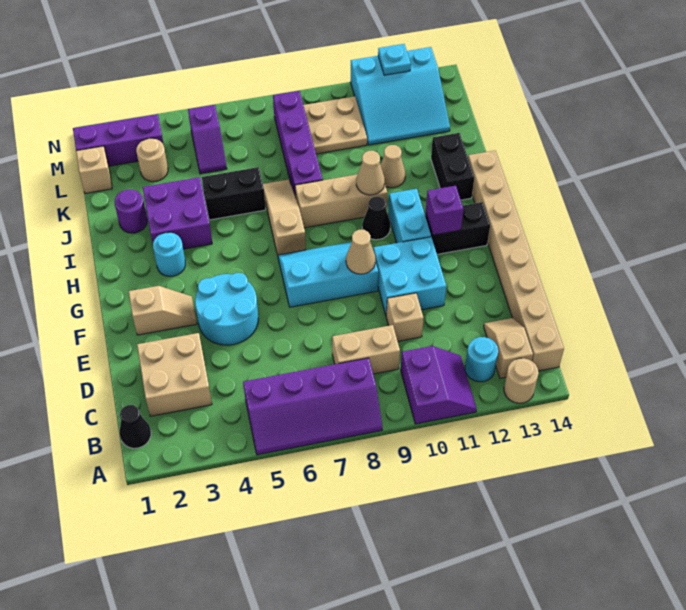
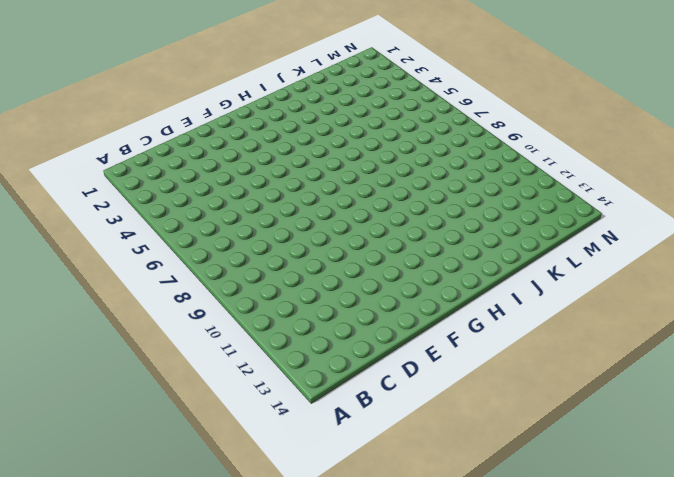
none -> purple 2x4 slope [243,358,382,455]
none -> purple 2x2 slope [401,346,477,424]
none -> tan 1x1 round brick [504,358,539,403]
none -> black 1x1 cone [120,405,151,448]

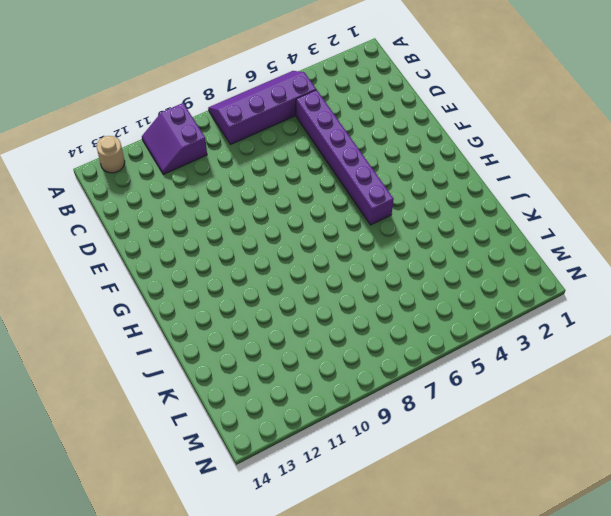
purple 1x6 brick [296,90,394,225] -> cyan 2x2 round brick [195,273,258,345]
none -> black 1x1 cone [120,405,151,448]
none -> cyan 1x1 round brick [465,337,498,382]
none -> tan 1x2 slope [484,318,533,378]
none -> tan 1x8 brick [468,151,564,371]

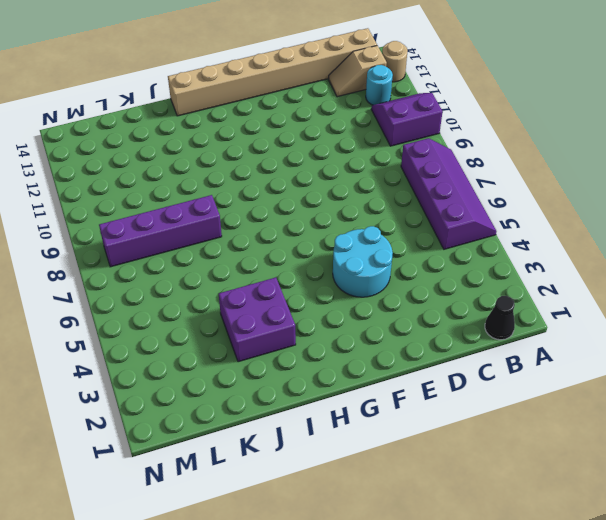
none -> tan 2x2 brick [137,333,212,416]
none -> tan 1x2 brick [332,325,400,374]
none -> tan 1x1 brick [386,293,424,341]
none -> cyan 2x2 brick [373,237,446,315]

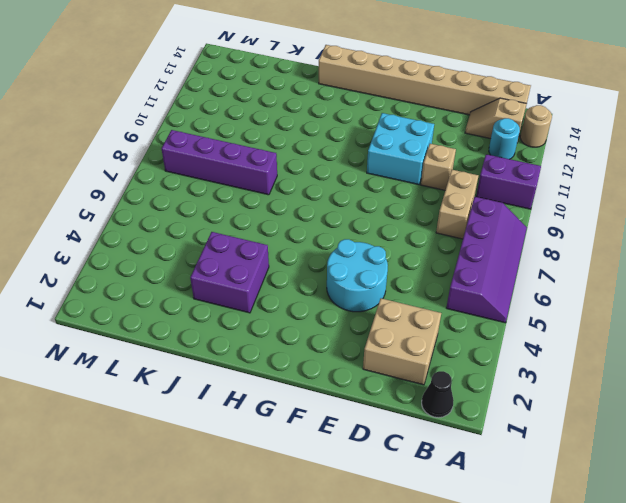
none -> tan 1x2 slope [129,286,197,335]
none -> cyan 2x3 slope [278,242,378,307]
none -> cyan 1x2 brick [388,189,431,243]
none -> black 1x2 brick [425,202,490,254]

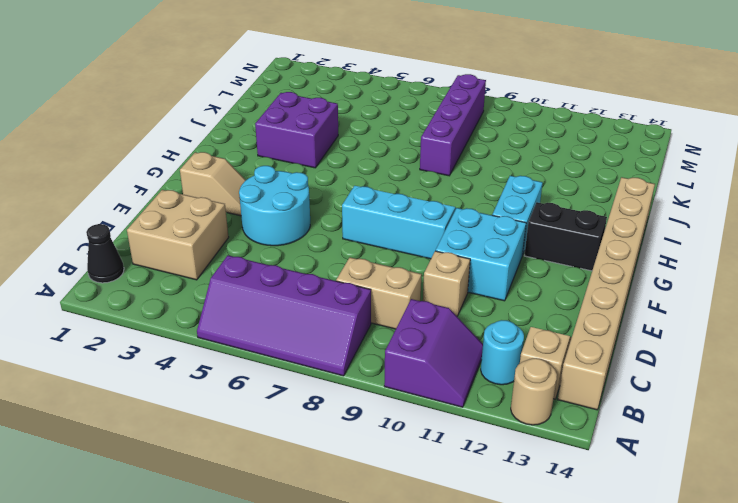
none -> cyan 1x1 round brick [153,232,185,276]
none -> tan 1x3 slope [263,179,306,255]
none -> black 1x1 cone [362,197,390,240]
none -> tan 1x3 brick [295,174,387,228]

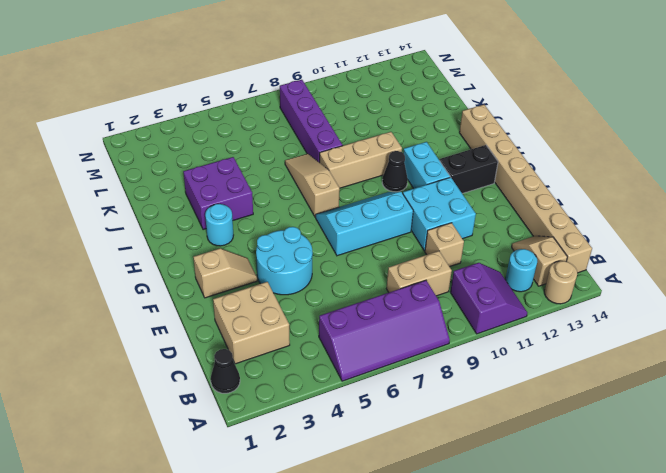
none -> black 1x2 brick [431,133,474,200]
none -> purple 1x1 round brick [115,190,147,233]
none -> black 1x2 brick [202,167,266,220]
none -> tan 1x1 cone [381,145,405,188]

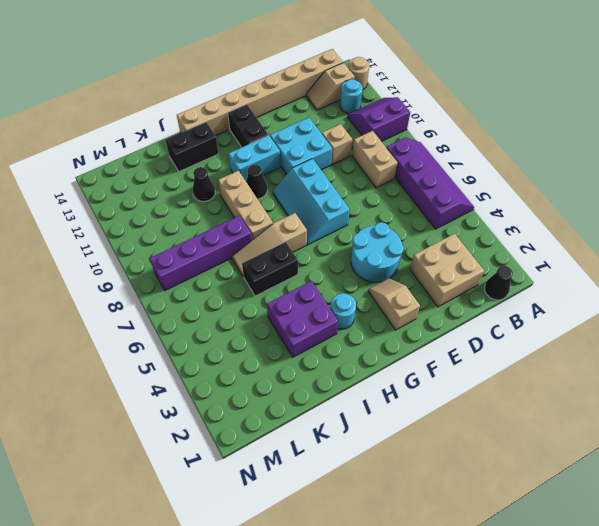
black 1x2 brick [242,242,298,296] -> black 1x2 brick turned to [202,167,266,220]
black 1x1 cone [193,167,215,202] -> tan 1x1 cone [381,145,405,188]
none -> purple 1x1 round brick [115,190,147,233]
none -> tan 1x1 brick [76,146,112,193]
none -> tan 1x1 round brick [136,138,168,182]
none -> purple 1x2 slope [188,105,227,174]

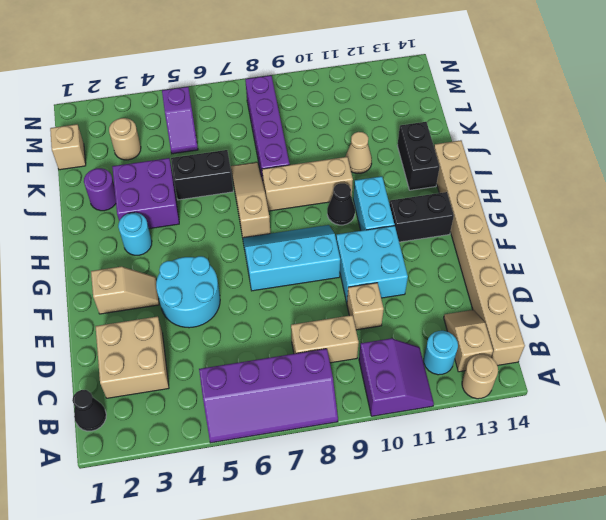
none -> tan 2x2 plate [303,96,367,154]
none -> cyan 3x3 slope [351,47,450,145]
none -> purple 1x3 brick [73,114,164,166]
none -> tan 1x1 cone [346,230,376,274]

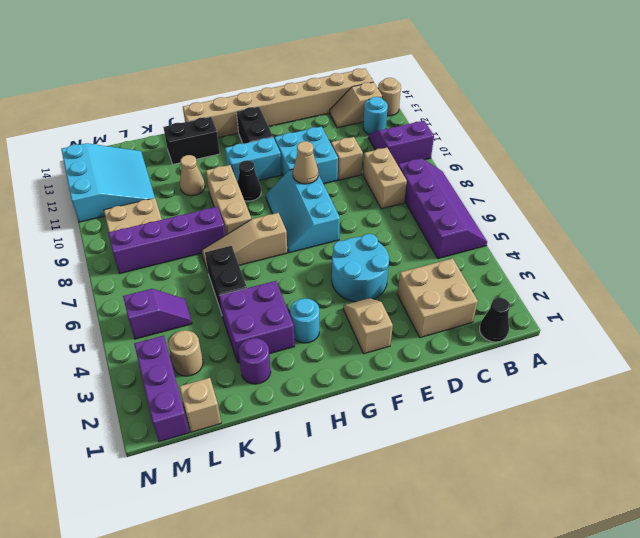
none -> purple 1x1 brick [426,186,463,235]
none -> tan 1x1 cone [356,151,385,195]
none -> cyan 1x1 plate [378,44,411,75]

